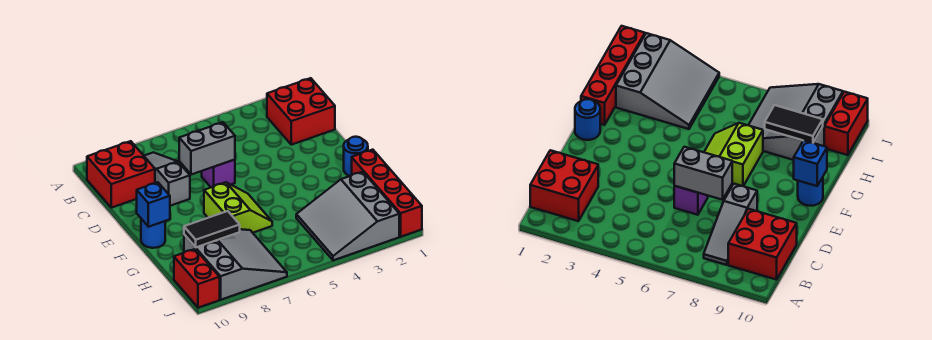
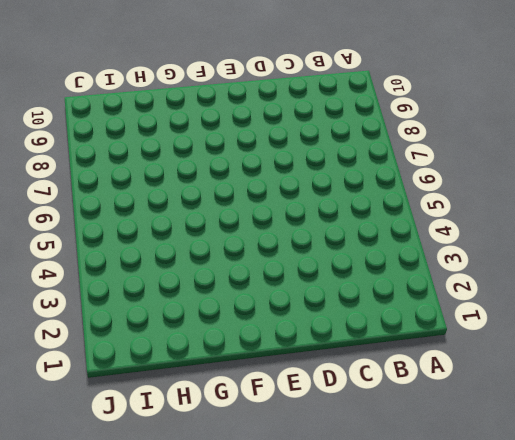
none -> red 2x2 brick [267,78,335,145]
none -> grey 1x3 slope [144,152,190,206]
none -> red 2x2 brick [87,141,155,208]

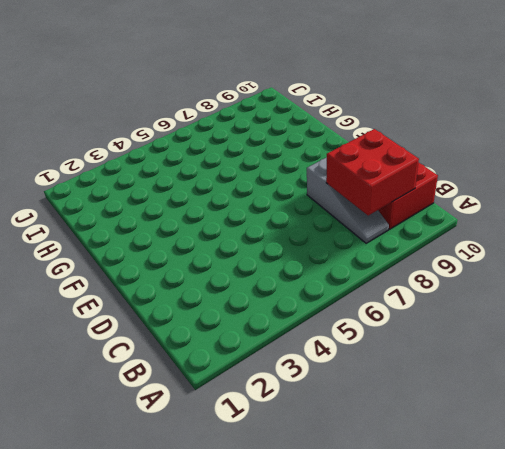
red 2x2 brick [326,129,419,216] -> red 2x2 brick moved to [267,78,335,145]
none -> purple 1x1 brick [202,160,235,187]
none -> blue 1x1 round brick [344,137,368,176]
none -> lime 2x2 slope [204,182,272,233]

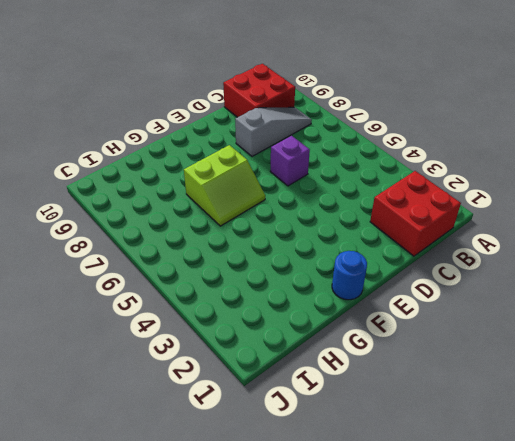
none -> blue 1x1 round brick [141,219,165,248]
none -> red 1x4 brick [352,150,422,237]
none -> grey 3x3 slope [296,172,399,260]

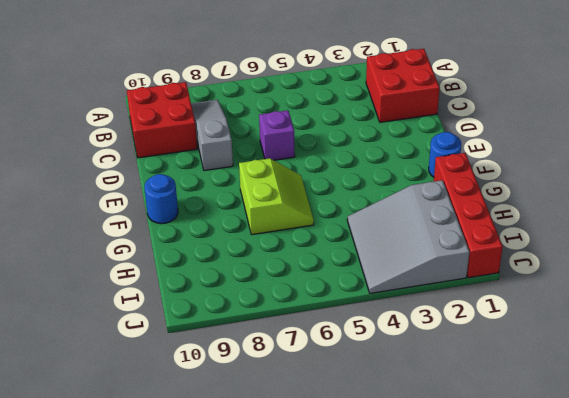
none -> grey 3x3 slope [184,229,287,300]
none -> red 1x2 brick [174,249,220,308]
none -> grey 1x2 brick [179,122,235,175]

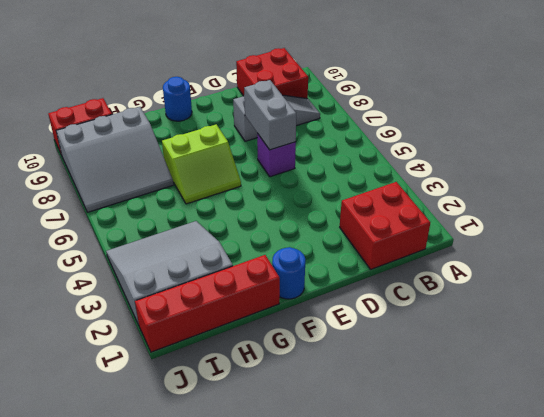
none -> blue 1x1 brick [137,182,170,227]
none -> black 1x2 tile [184,211,240,247]

